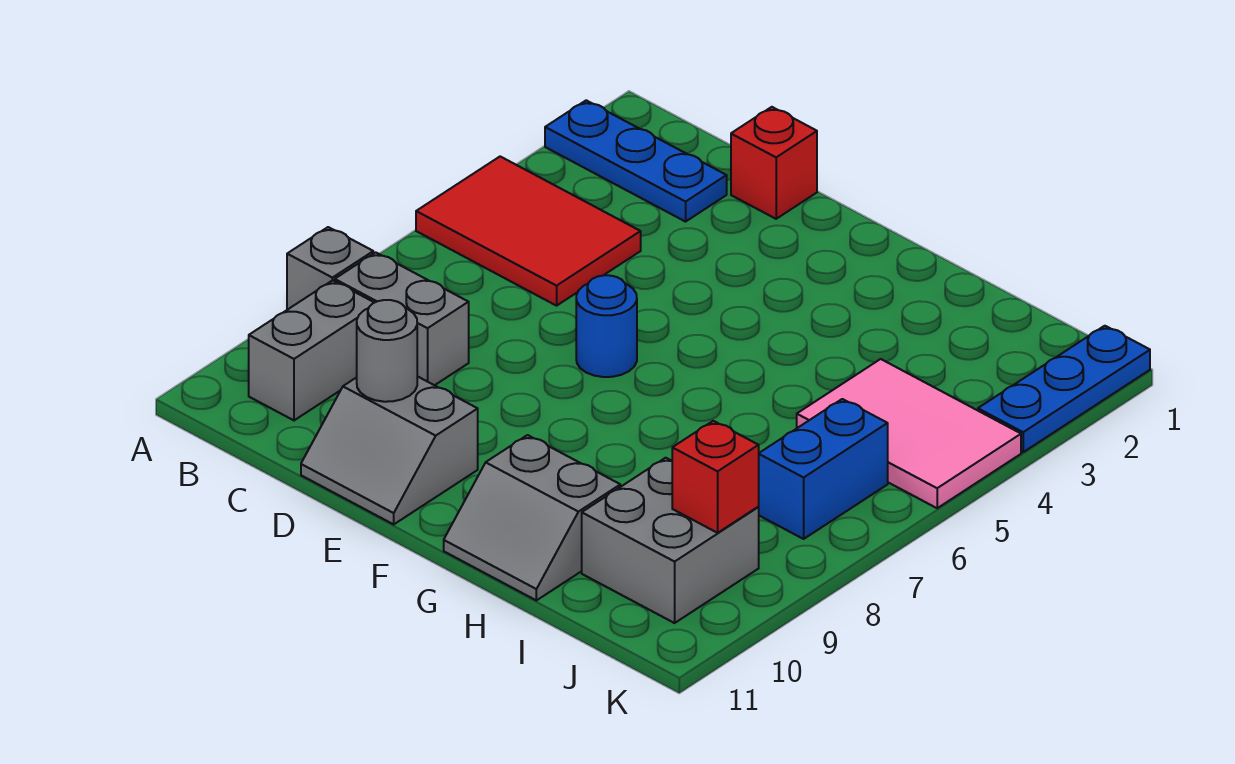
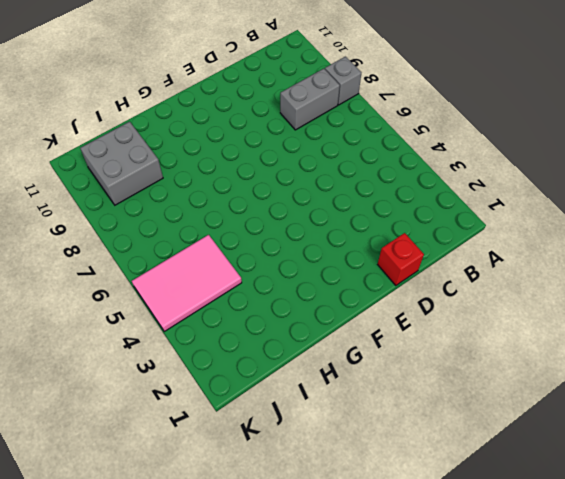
none -> blue 1x3 plate [545,100,727,222]
none -> red 2x3 tile [416,157,641,306]
none -> grey 1x2 brick [249,280,374,420]

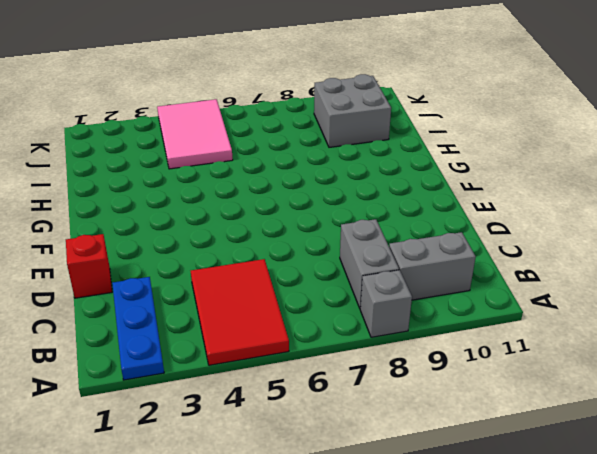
none -> grey 2x2 slope [301,376,478,524]
none -> blue 1x1 round brick [576,275,637,377]
none -> grey 2x2 slope [444,435,620,600]

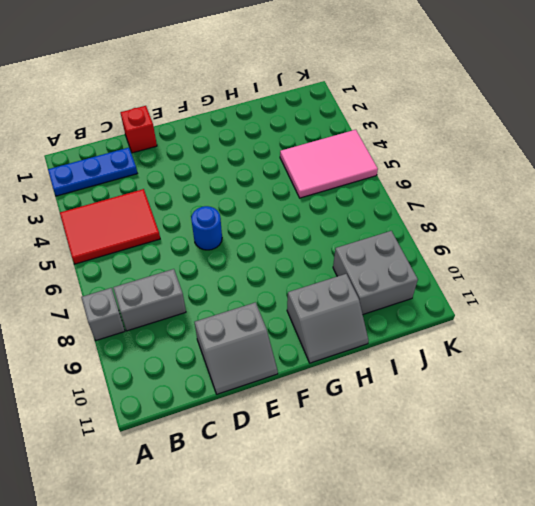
none -> grey 1x2 brick [249,280,374,420]
none -> blue 1x2 brick [758,399,888,539]
none -> blue 1x3 plate [978,326,1150,452]

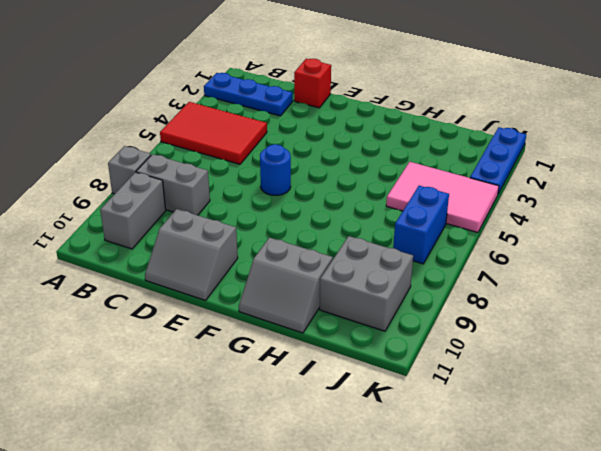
none -> grey 1x1 round brick [357,300,417,402]
none -> red 1x1 brick [672,421,759,533]

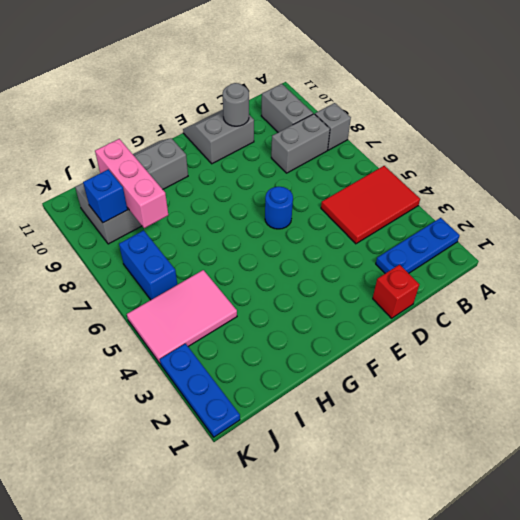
pink 1x3 brick [95,139,168,228] -> none
blue 1x1 brick [83,169,128,223] -> red 1x1 brick [672,421,759,533]

